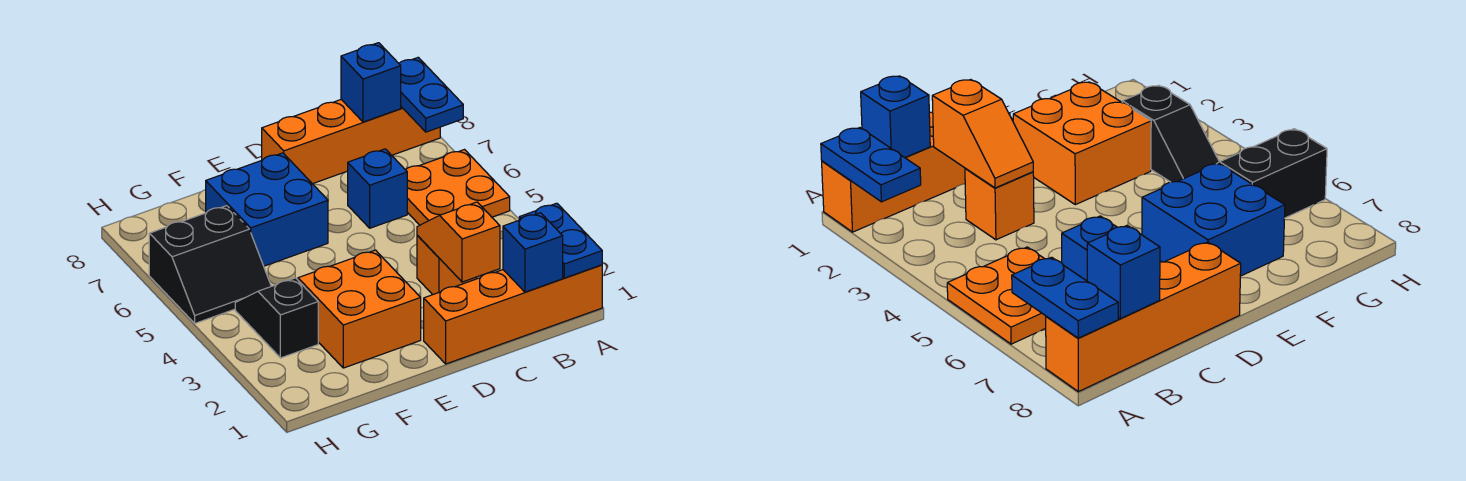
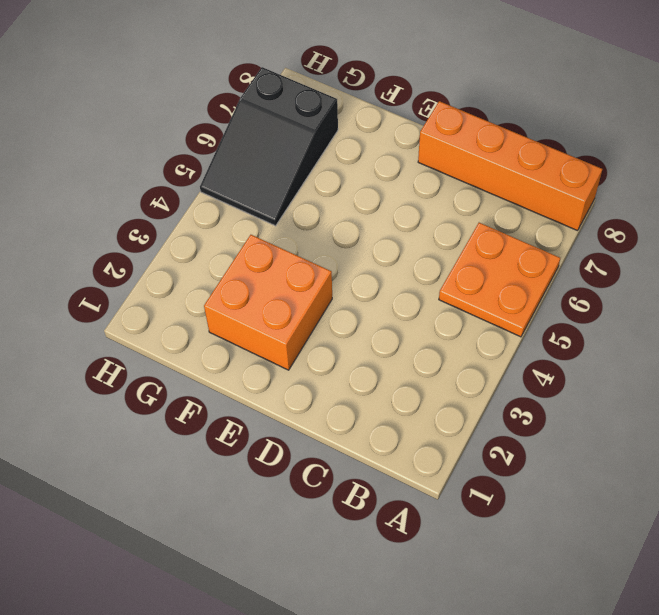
black 2x3 slope [200,67,338,226] -> black 2x2 slope [149,206,271,323]
none -> orange 1x4 brick [424,265,602,364]
none -> orange 1x1 brick [417,235,477,295]
none -> blue 1x1 brick [348,149,407,228]

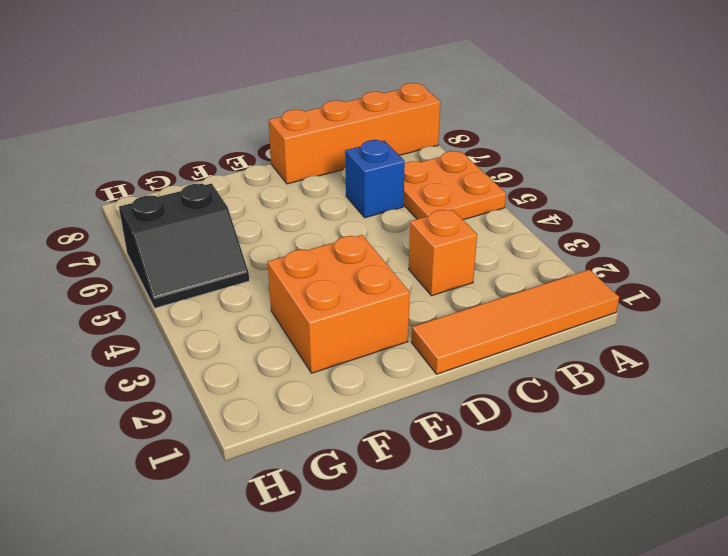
orange 1x4 tile [411,270,619,374] -> orange 1x4 brick [424,265,602,364]
none -> blue 2x2 brick [206,153,328,266]
none -> black 1x2 slope [235,278,318,358]
none -> blue 1x2 plate [519,203,602,278]

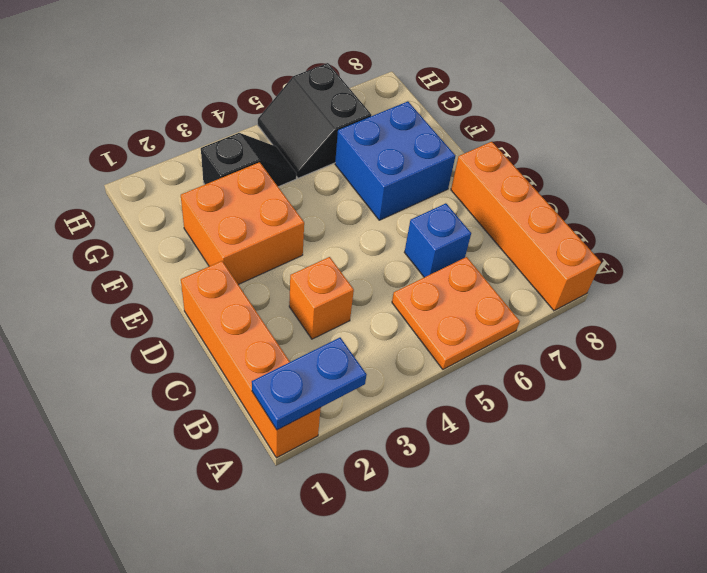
none -> blue 1x2 plate [399,57,463,132]
none -> blue 1x1 brick [503,213,563,292]
none -> blue 1x1 brick [341,43,401,122]

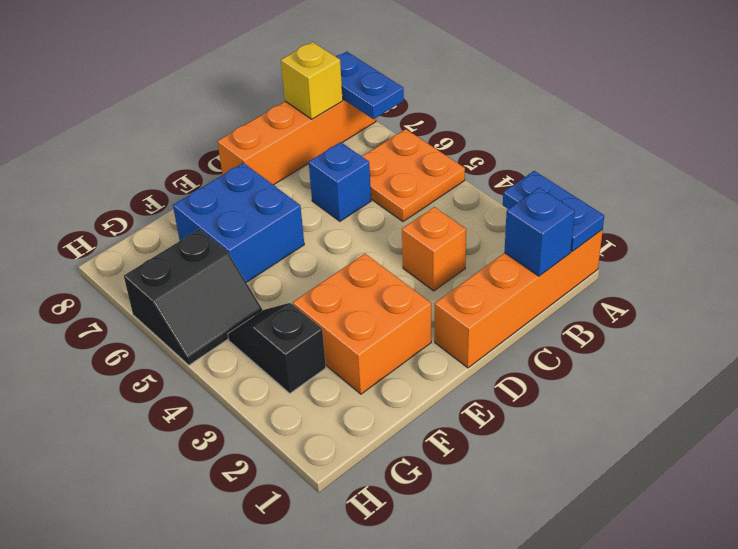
yellow 1x1 brick [281,42,343,119] -> blue 1x1 brick [341,43,401,122]
none -> orange 1x2 slope [417,202,500,282]

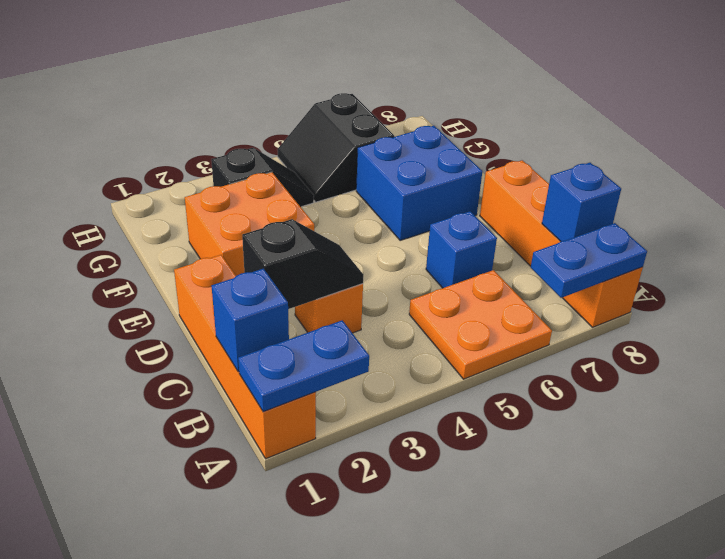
black 1x2 slope [242,219,364,309] -> orange 1x2 slope [417,202,500,282]

